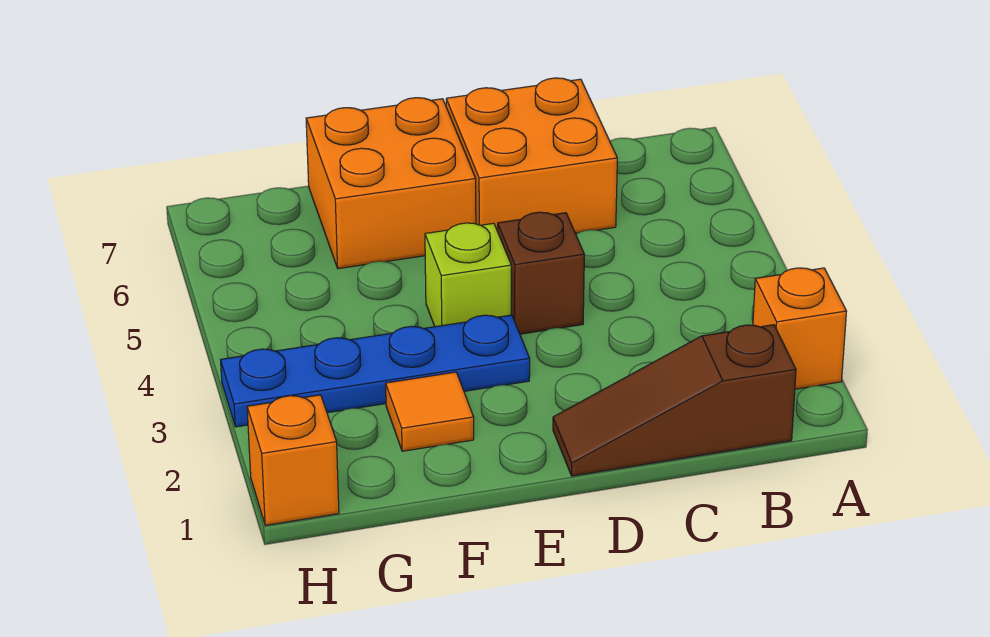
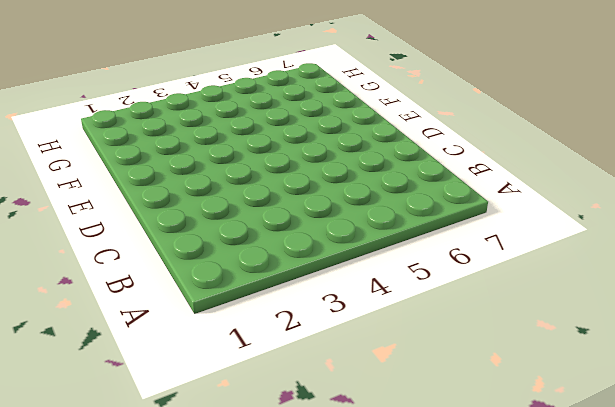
none -> orange 1x1 brick [753,268,847,389]
none -> brown 1x3 slope [553,325,796,476]

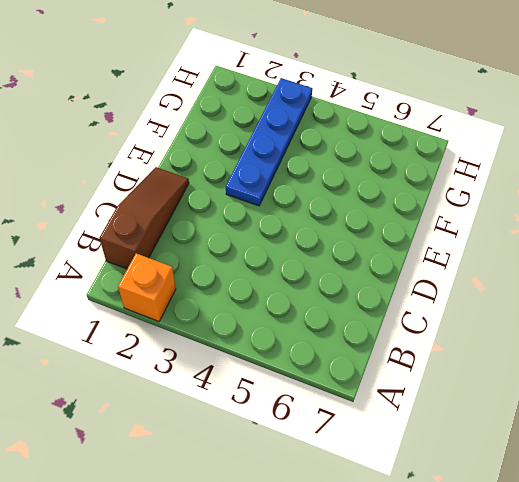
none -> orange 2x2 brick [446,78,617,233]
none -> brown 1x1 brick [498,212,584,334]

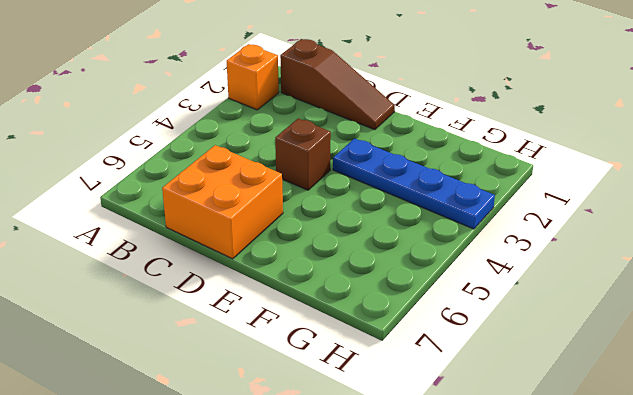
none -> lime 1x1 brick [425,223,511,327]
none -> orange 2x2 brick [306,98,476,269]

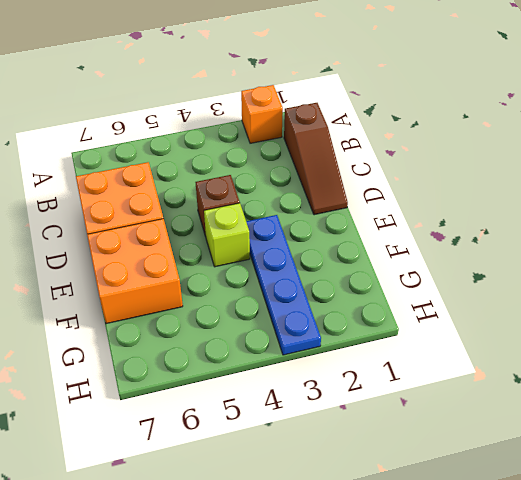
none -> orange 1x1 tile [386,372,474,451]
none -> orange 1x1 brick [247,395,339,525]

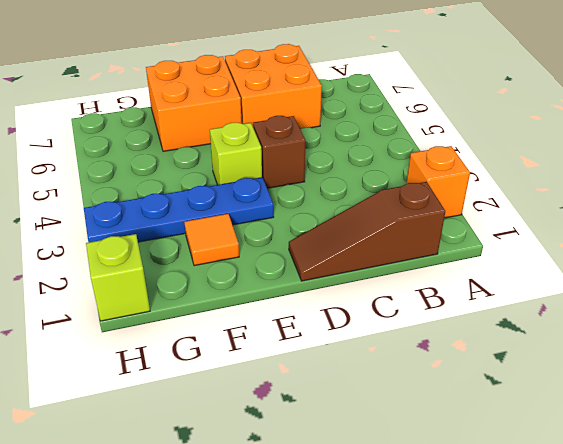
lime 1x1 brick [86,234,150,321] -> orange 1x1 brick [247,395,339,525]

